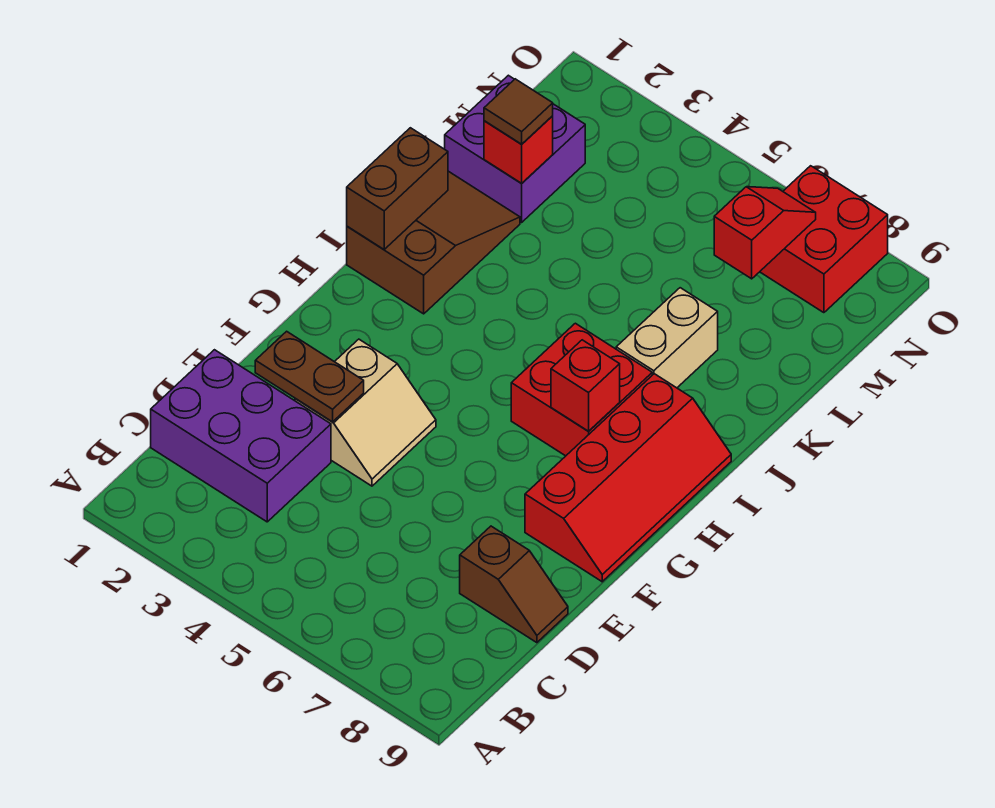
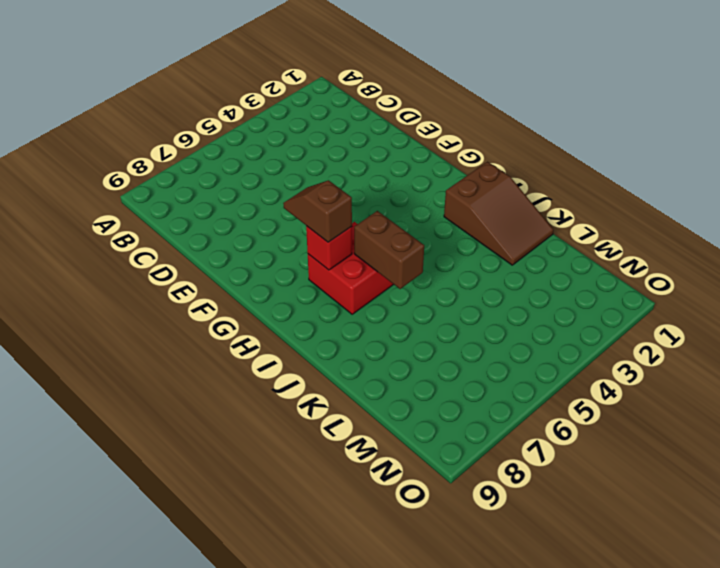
brown 1x2 slope [283,180,352,242] -> brown 1x2 slope turned to [460,526,568,643]
brown 1x2 brick [354,211,424,289] -> brown 1x2 brick moved to [347,128,448,249]
none -> purple 2x3 brick [151,350,331,522]
none -> tan 2x2 slope [295,339,436,486]
none -> red 2x4 slope [525,374,731,582]

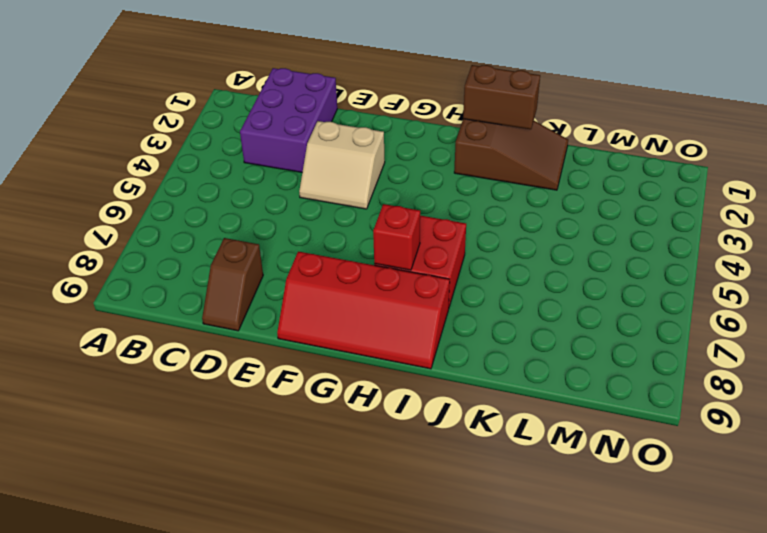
none -> tan 1x2 brick [616,288,718,388]
none -> purple 2x2 brick [445,75,585,222]
none -> red 2x2 brick [760,166,888,313]

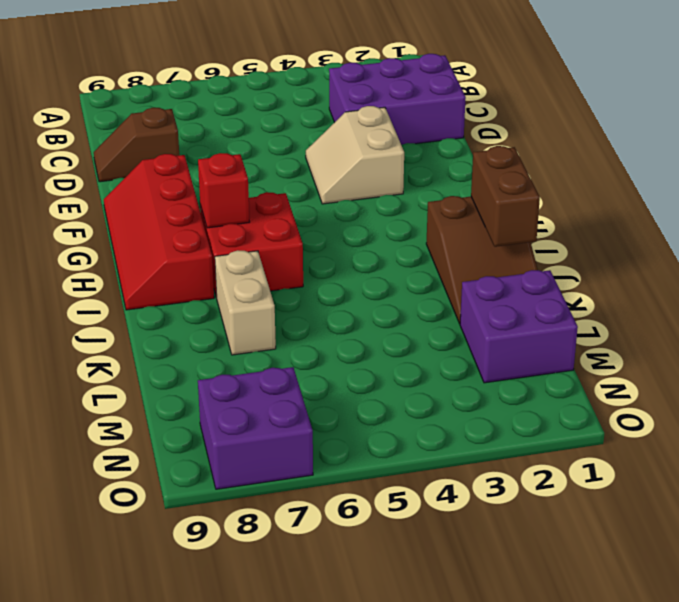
purple 2x2 brick [198,367,313,489] -> red 2x2 brick [760,166,888,313]
none -> brown 1x2 plate [255,331,364,422]
none -> red 1x1 brick [484,116,553,183]
none -> red 1x2 slope [714,187,816,279]

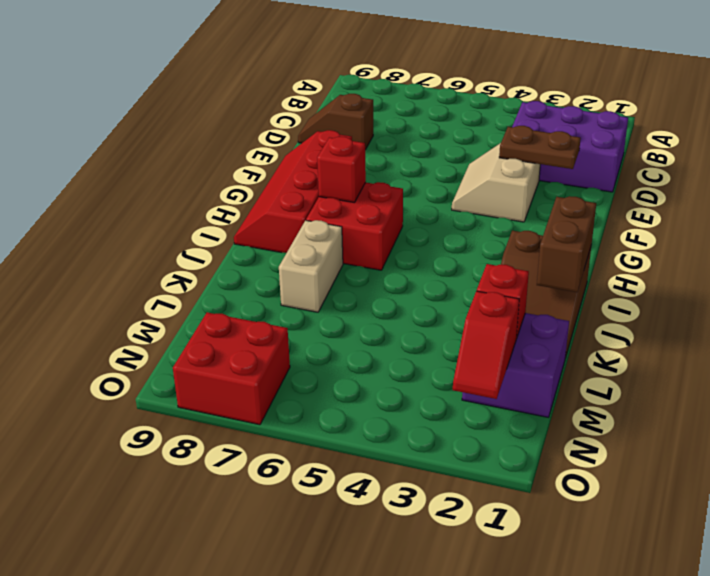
red 1x2 slope [453,291,519,399] -> red 1x2 slope moved to [714,187,816,279]
none -> brown 1x1 tile [484,79,553,144]

